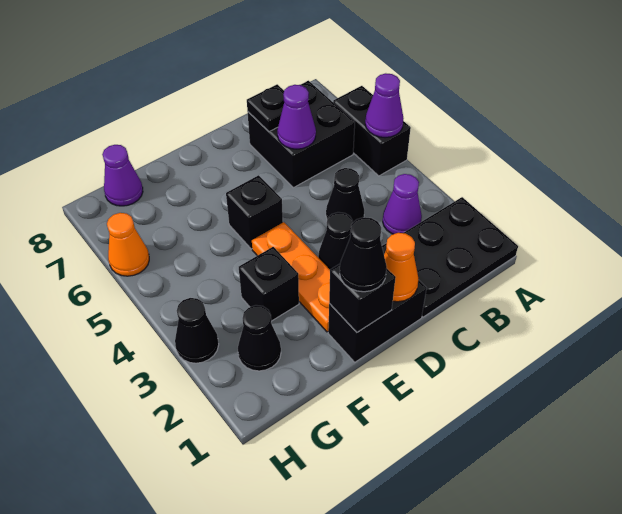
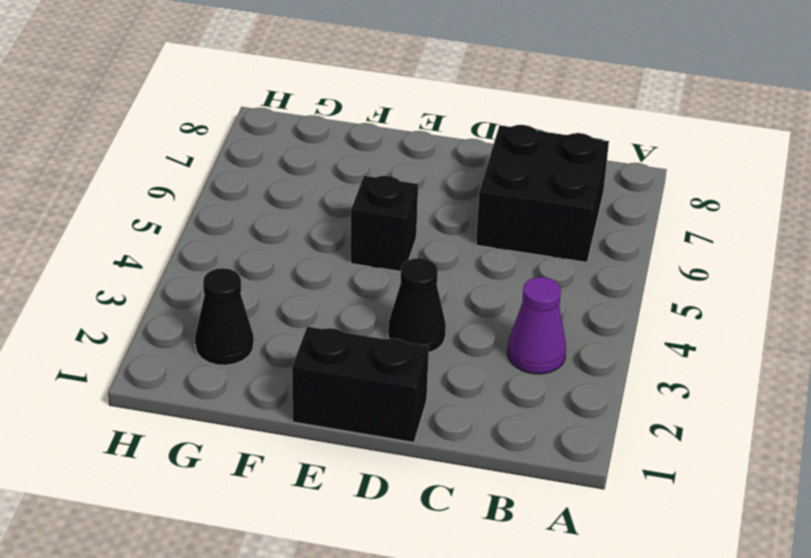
none -> black 2x3 plate [382,197,518,317]
none -> black 1x2 brick [333,86,411,176]
none -> black 1x1 cone [326,168,364,222]

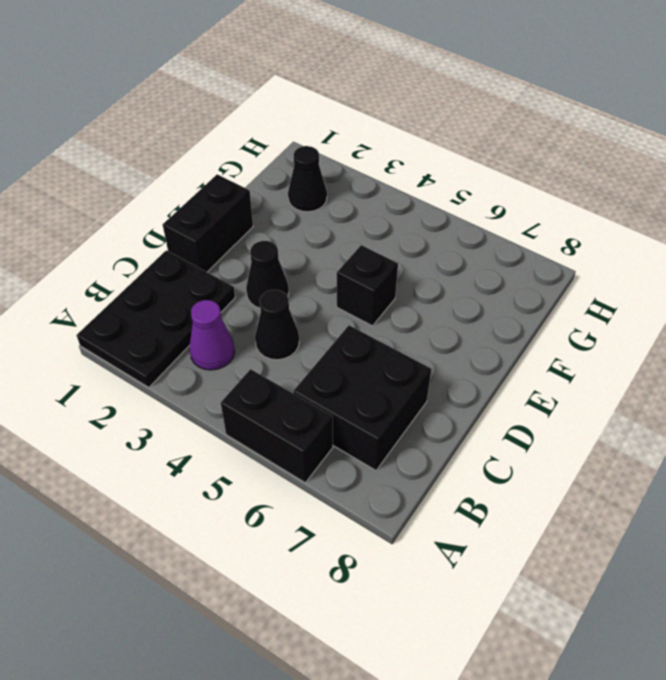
none -> orange 1x3 plate [252,222,330,332]
none -> black 1x1 brick [239,247,299,321]
none -> purple 1x1 cone [102,145,143,206]

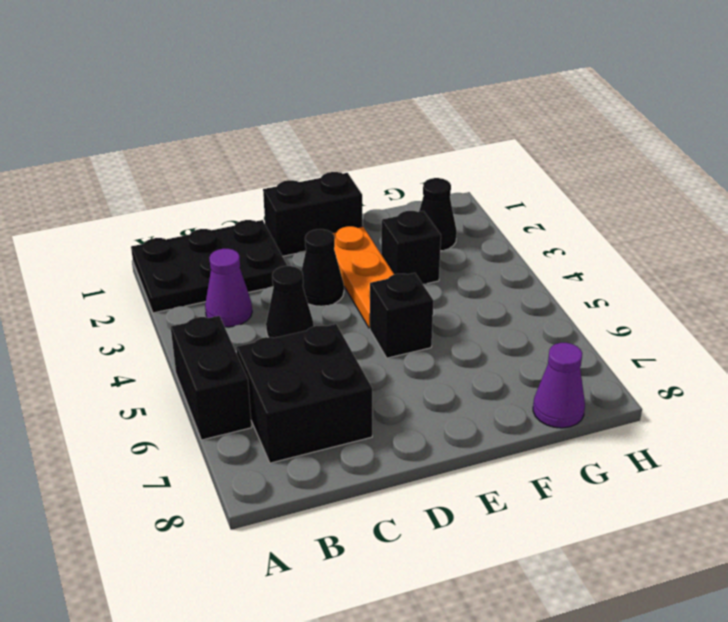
none -> black 1x1 cone [175,298,219,363]
none -> orange 1x1 cone [107,213,149,276]
none -> purple 1x1 cone [365,73,404,138]

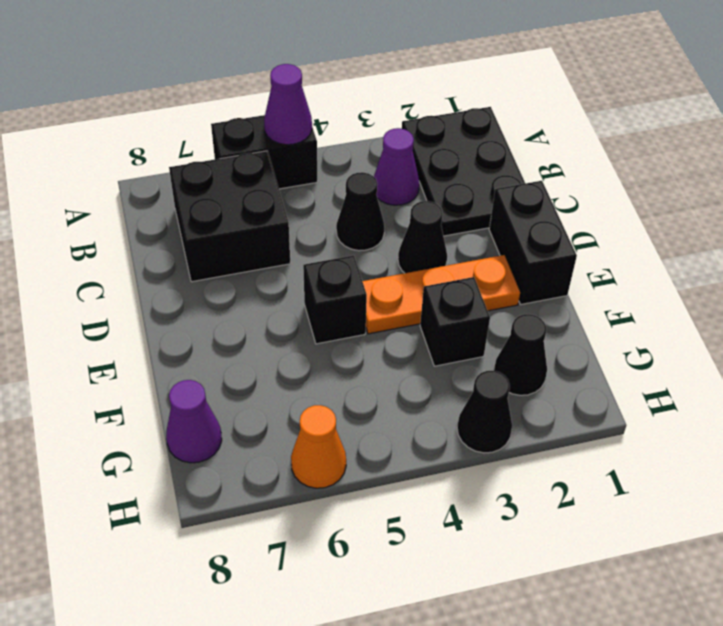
none -> purple 1x1 cone [277,85,316,149]
none -> black 1x1 plate [247,84,284,132]
none -> orange 1x1 cone [384,233,418,302]

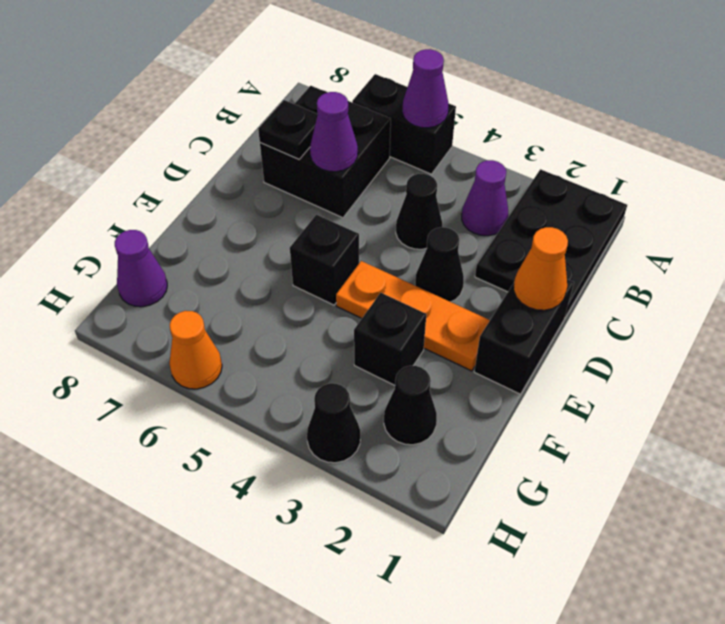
none -> black 1x1 brick [329,264,396,332]
none -> black 1x1 cone [340,217,387,292]

